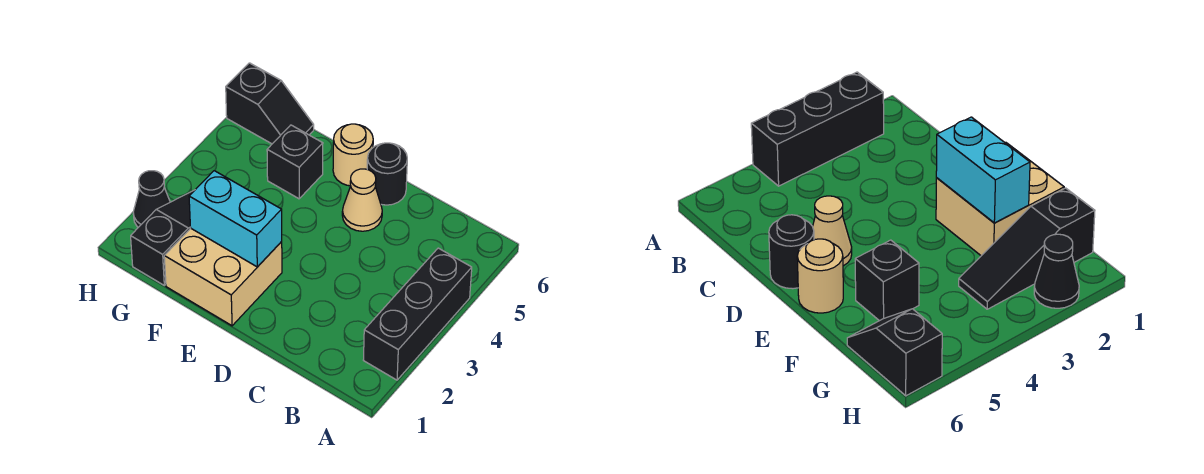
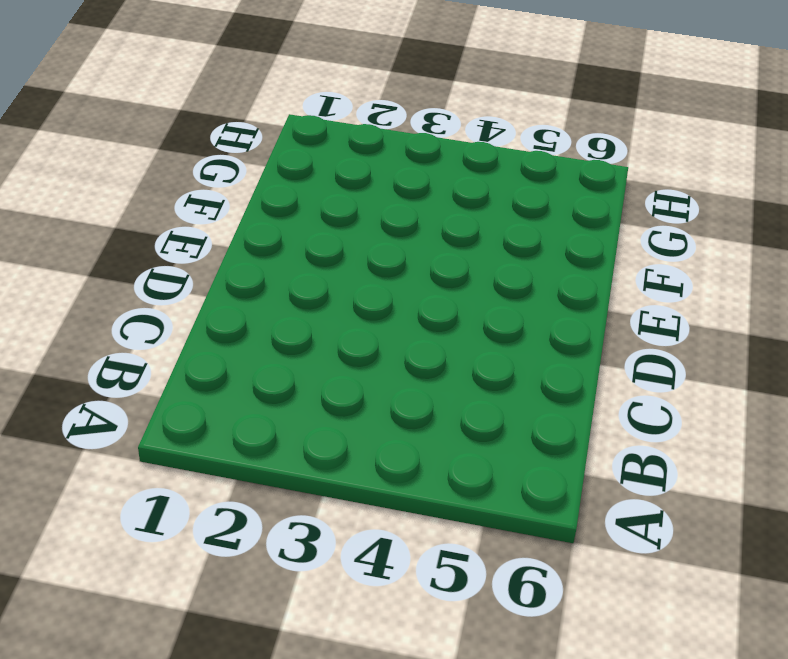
none -> black 1x3 brick [364,248,472,380]
none -> tan 1x1 cone [342,169,382,231]

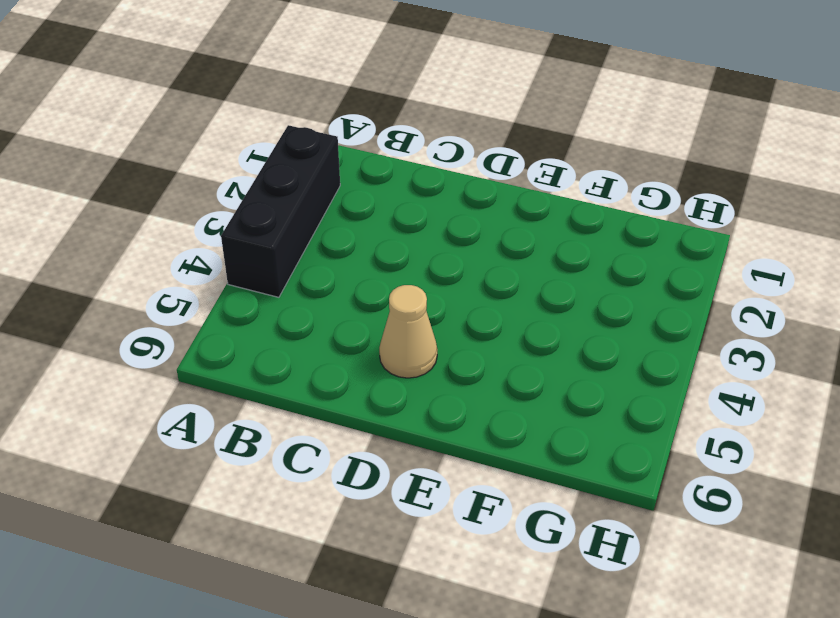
none -> black 1x1 round brick [367,143,407,205]
none -> tan 2x2 brick [164,228,282,326]

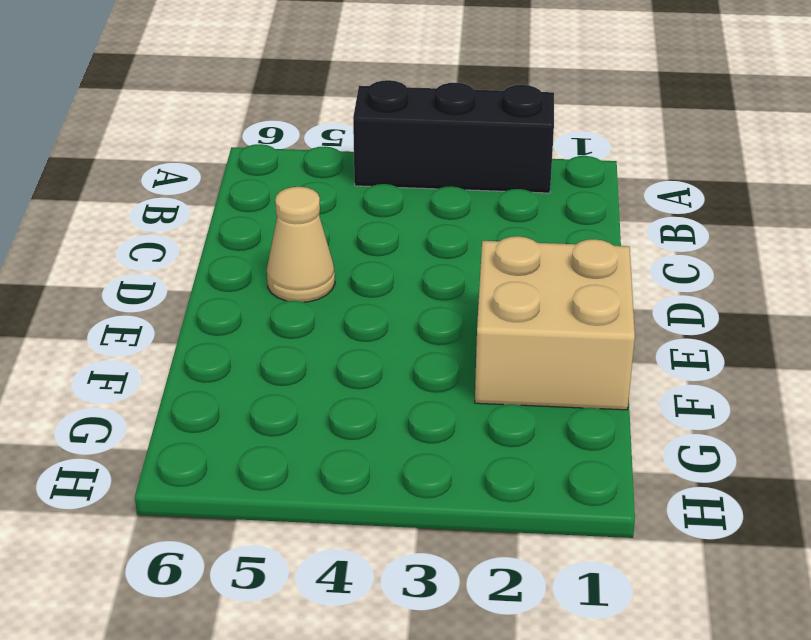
none -> black 1x1 round brick [367,143,407,205]
none -> tan 1x1 round brick [333,124,373,186]

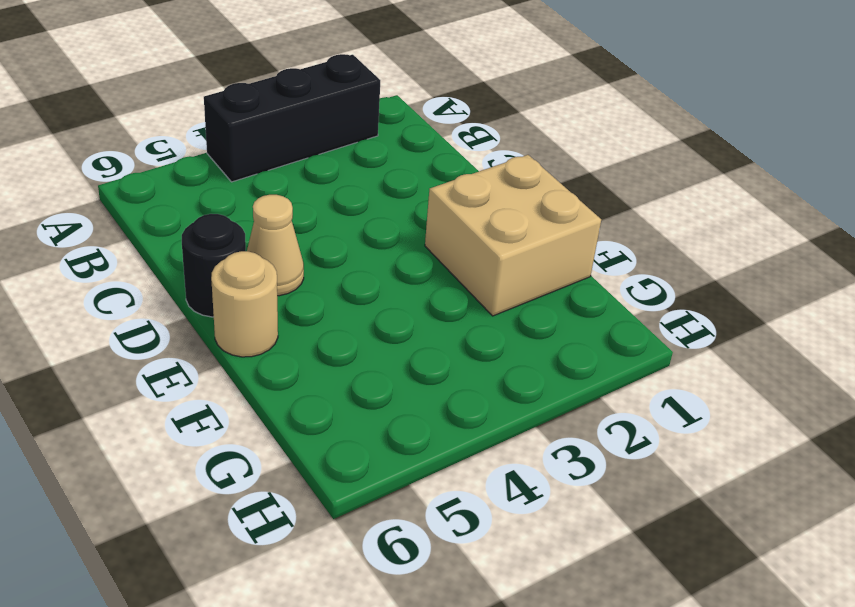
none -> black 1x1 brick [267,125,323,199]
none -> black 1x3 slope [131,190,195,285]

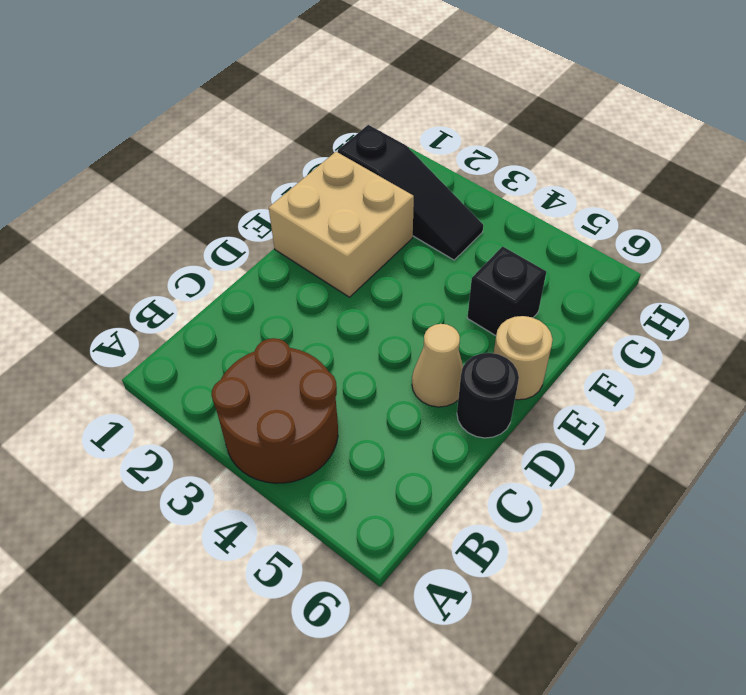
brown 2x2 round brick [211,338,338,483] -> black 1x3 brick [364,248,472,380]
none -> black 1x2 slope [226,63,314,144]
none -> black 1x1 cone [133,171,170,227]

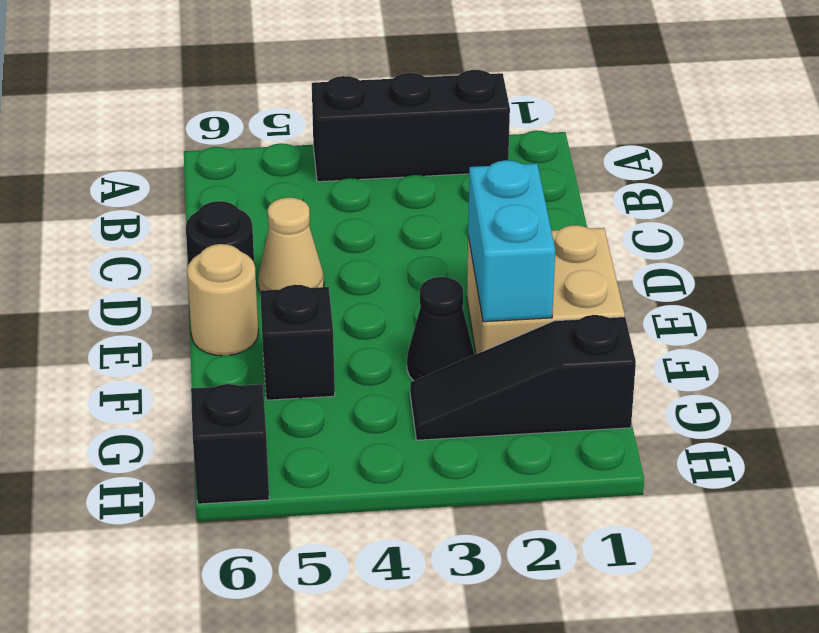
black 1x1 cone [407,277,475,381] -> black 1x1 cone moved to [133,171,170,227]

